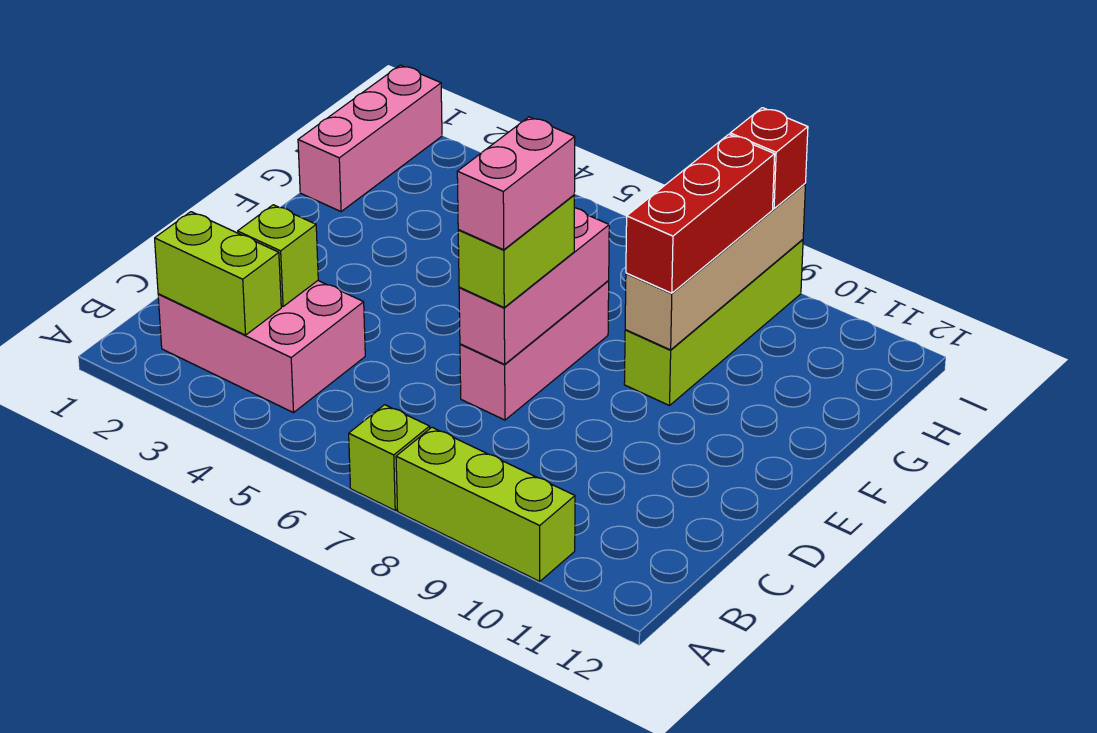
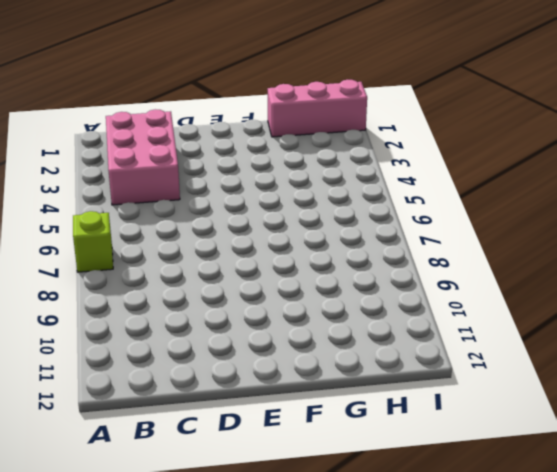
none -> lime 1x3 brick [396,427,575,581]
none -> pink 1x3 brick [460,281,609,420]
none -> lime 1x4 brick [624,240,803,406]

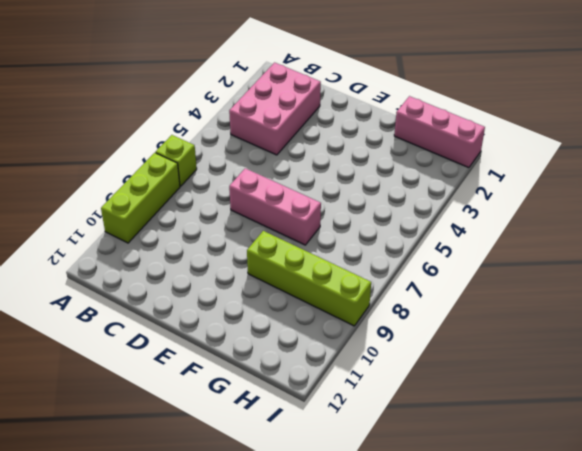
none -> lime 1x2 brick [155,212,281,335]
none -> lime 1x1 brick [238,205,318,307]
none -> pink 1x3 brick [459,208,609,364]

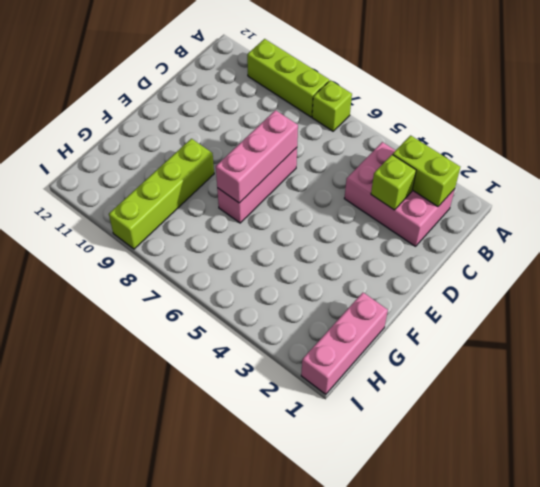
none -> tan 1x4 brick [625,184,806,350]
none -> lime 1x2 brick [458,195,574,307]
none -> red 1x3 brick [626,134,775,293]

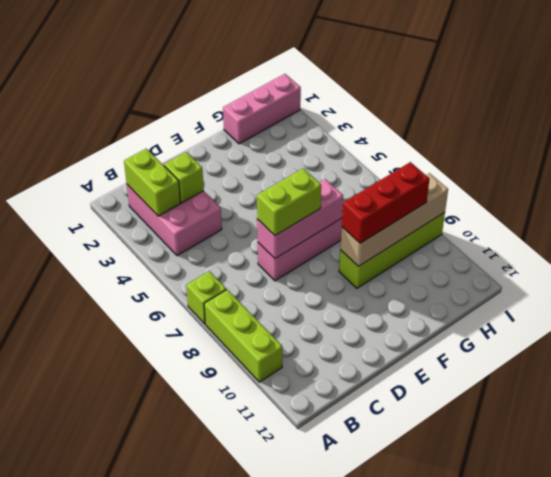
none -> red 1x1 brick [730,108,808,209]
none -> pink 1x2 brick [457,117,575,250]

